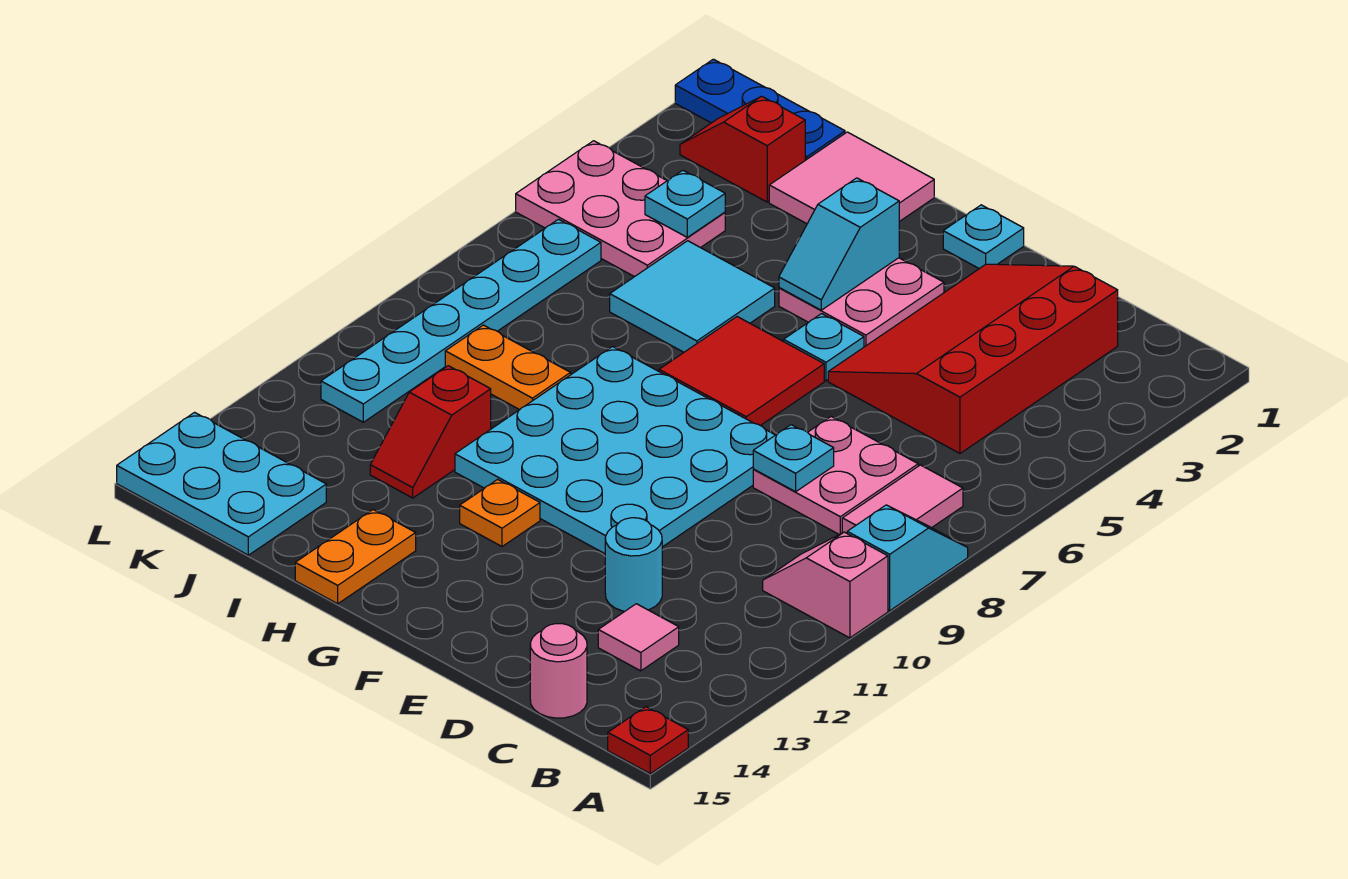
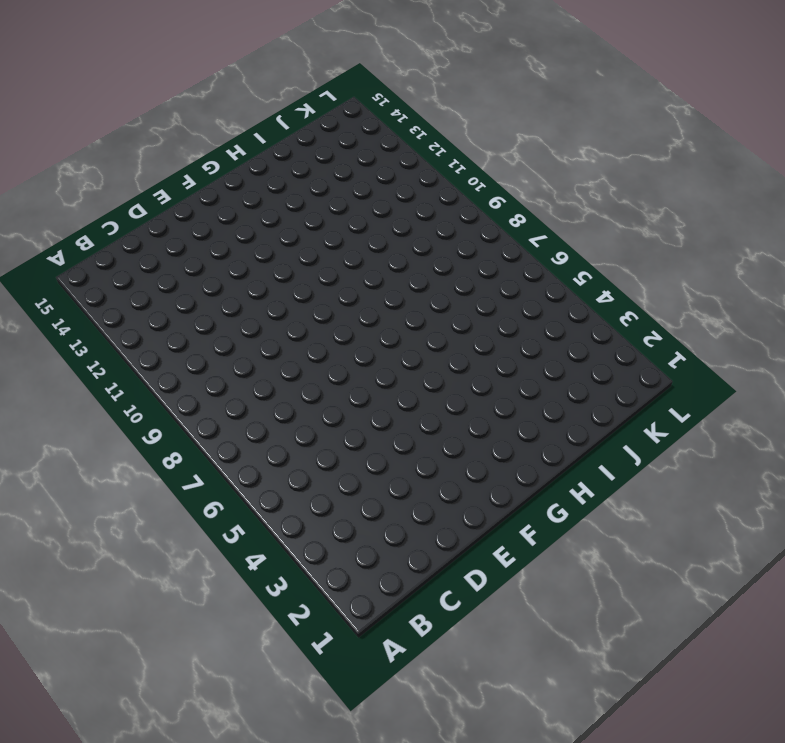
none -> cyan 1x2 slope [847,505,968,611]
none -> pink 1x2 slope [763,532,888,638]
none -> red 1x1 plate [608,707,688,774]

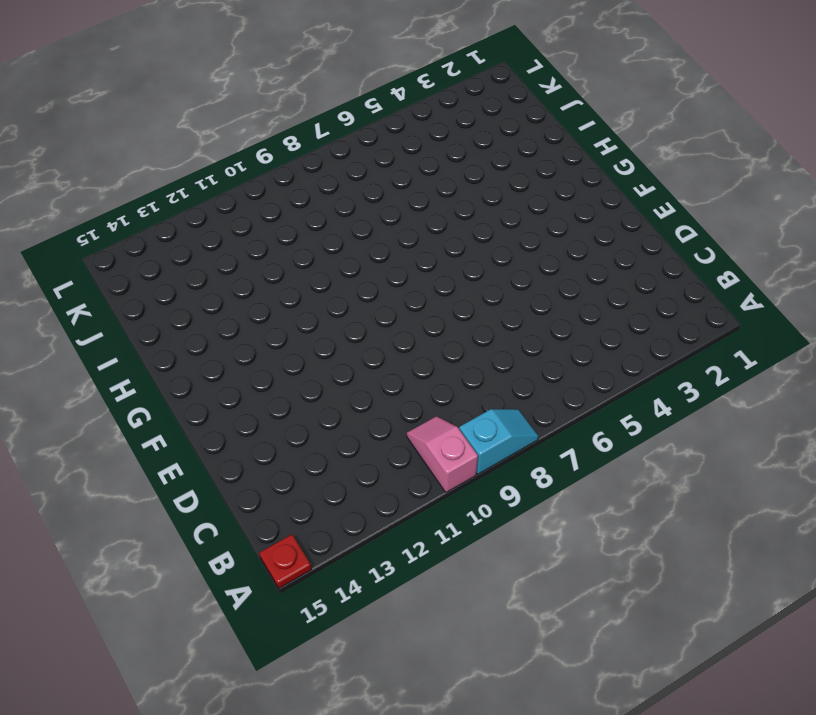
none -> pink 1x2 tile [842,465,963,533]
none -> red 3x4 slope [828,264,1118,453]
none -> pink 2x2 plate [753,417,918,535]

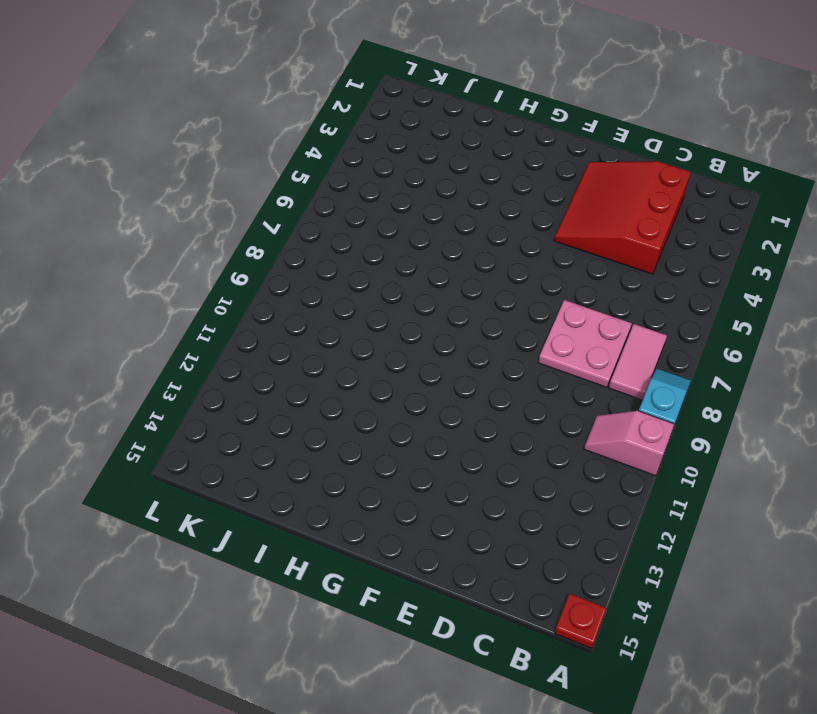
red 3x3 slope [554,161,691,274] -> red 3x4 slope [828,264,1118,453]
none -> pink 1x1 tile [598,604,679,671]
none -> pink 1x1 round brick [530,624,587,718]
none -> cyan 1x1 round brick [605,518,662,611]

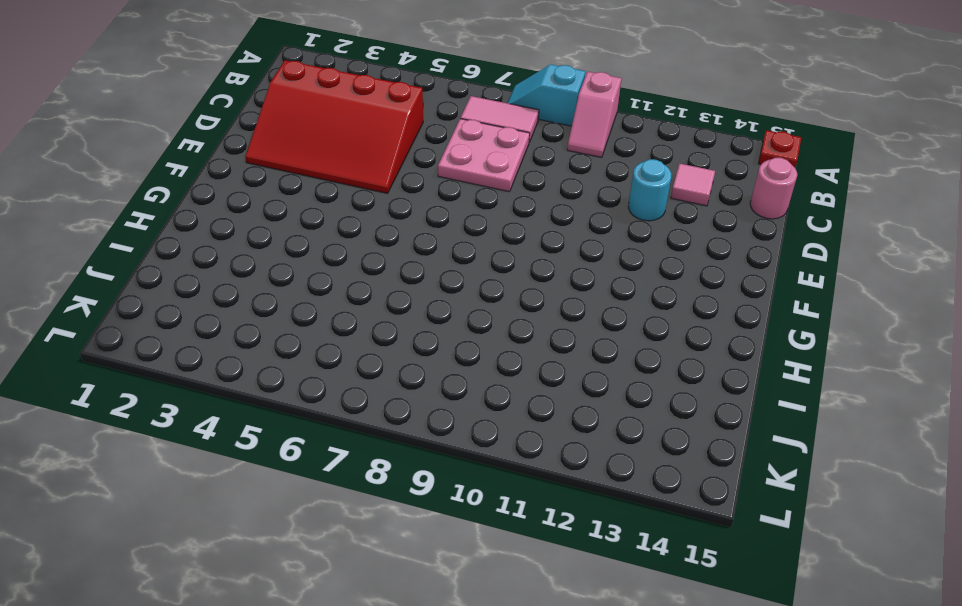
none -> cyan 4x4 plate [455,347,775,554]
none -> cyan 1x1 plate [943,205,1024,269]
none -> pink 2x2 plate [779,258,944,347]

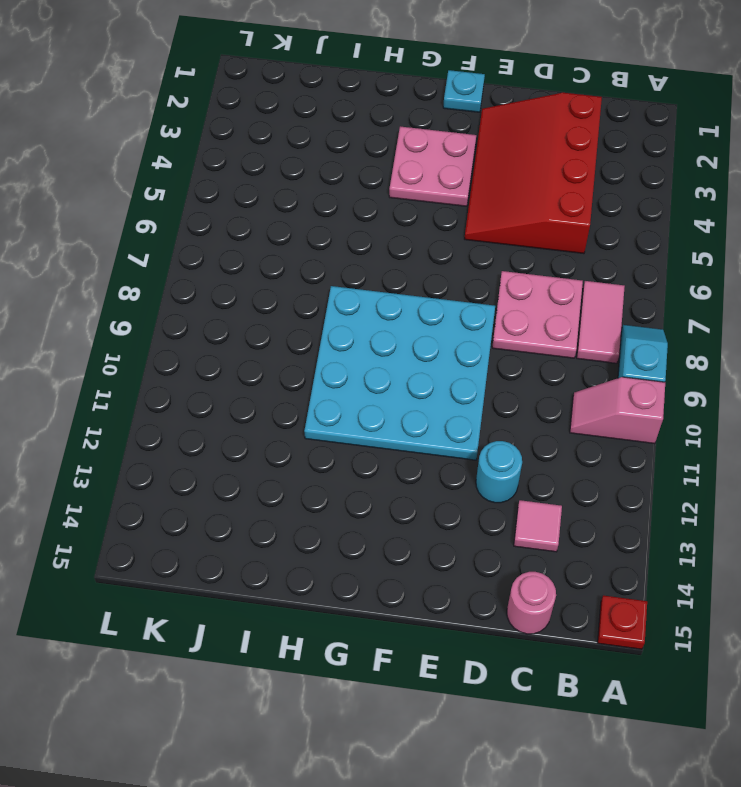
none -> cyan 1x1 plate [784,314,864,381]
none -> red 2x2 tile [659,317,824,426]
none -> orange 1x1 plate [460,479,540,547]

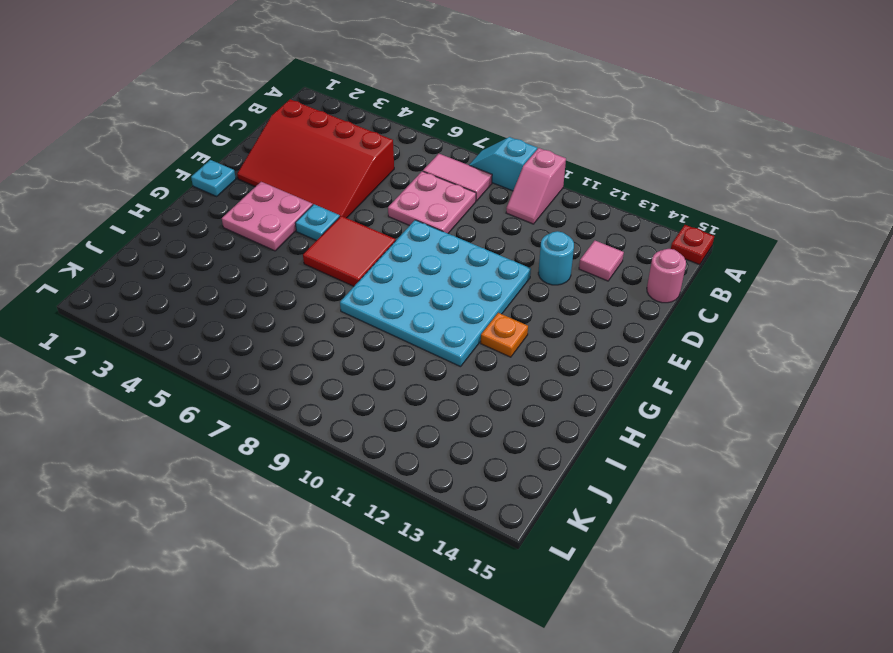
none -> pink 2x2 tile [769,132,934,224]
none -> cyan 2x2 tile [610,241,775,352]
none -> orange 1x2 plate [295,510,416,604]

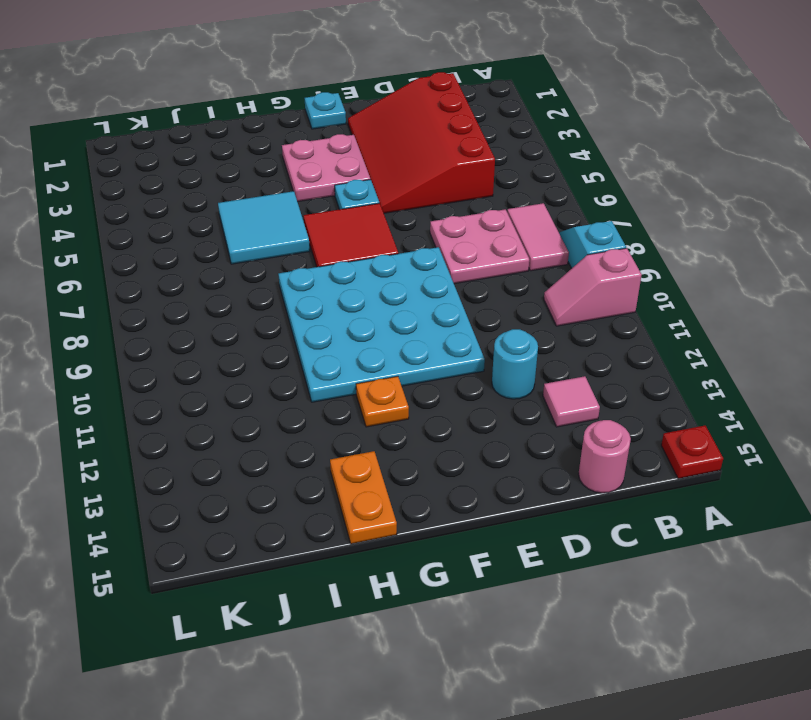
none -> pink 2x2 tile [769,132,934,224]
none -> orange 1x2 plate [445,325,571,410]
none -> red 1x2 slope [370,366,491,498]

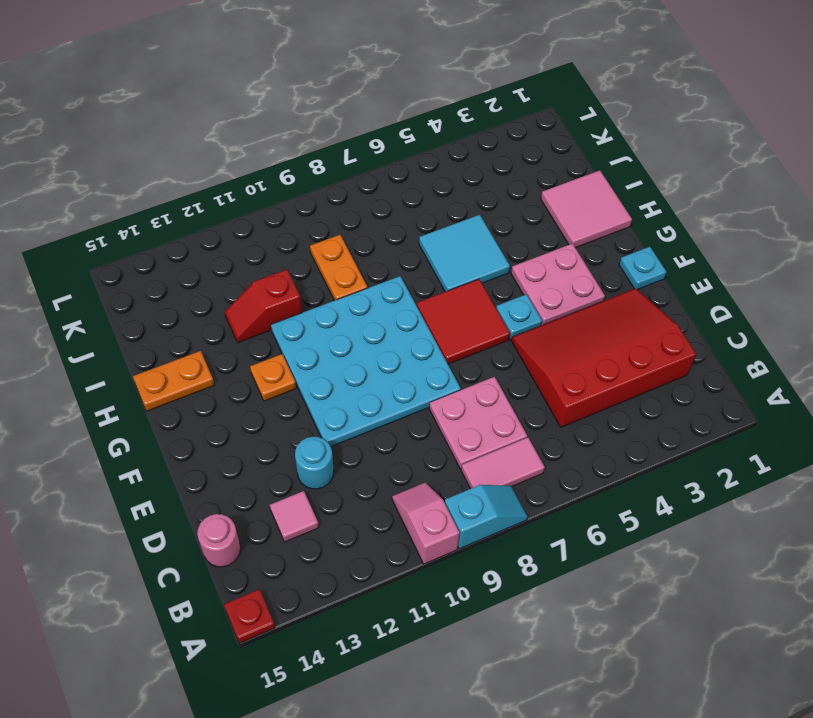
none -> blue 1x3 plate [675,59,845,160]
none -> red 1x2 slope [680,96,805,202]
none -> pink 2x3 plate [516,141,725,277]

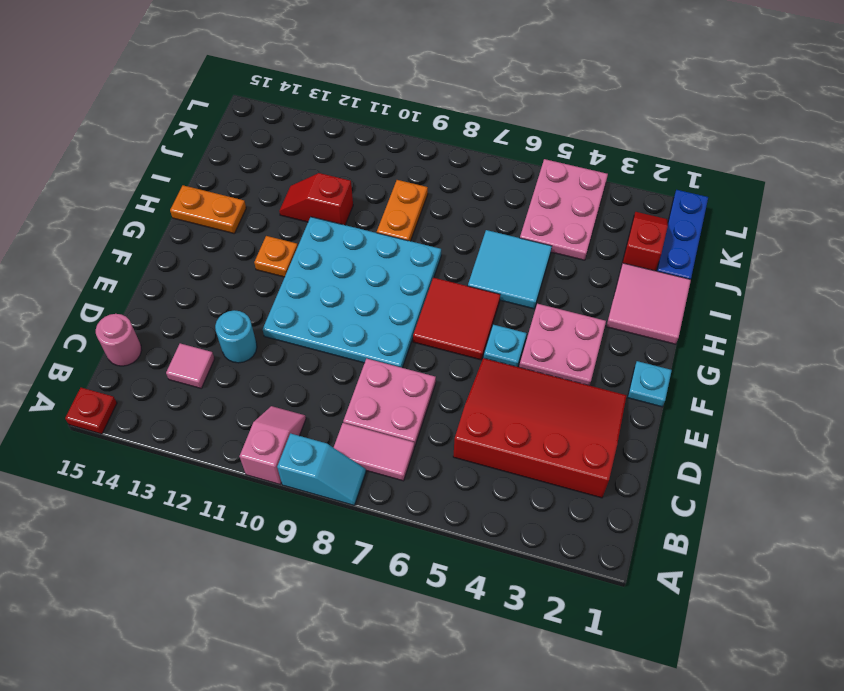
none -> cyan 2x3 plate [117,412,326,555]
none -> cyan 1x6 plate [321,219,601,422]
none -> cyan 1x1 plate [753,425,834,492]

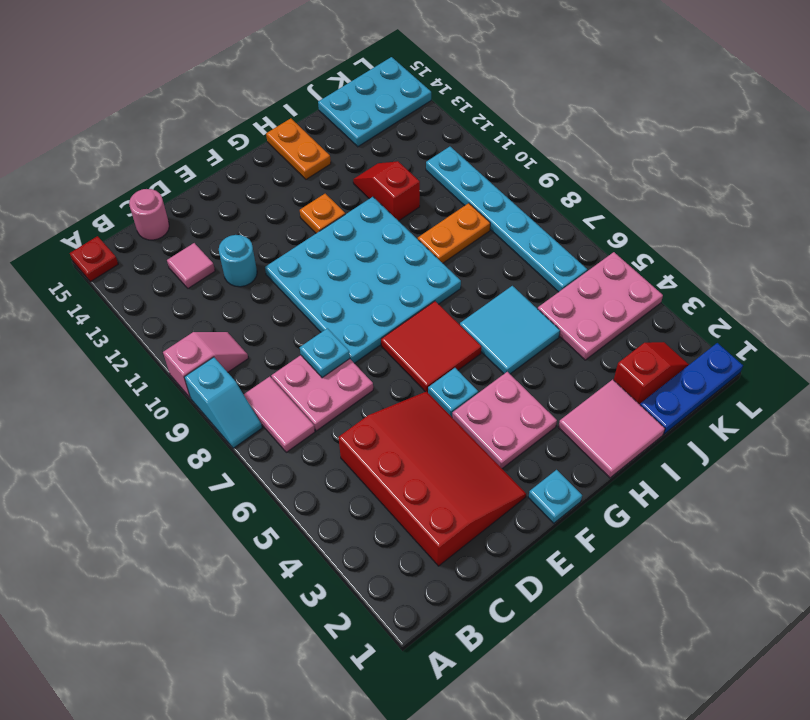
none -> cyan 1x2 slope [779,178,899,310]
none -> cyan 1x1 plate [645,170,725,237]

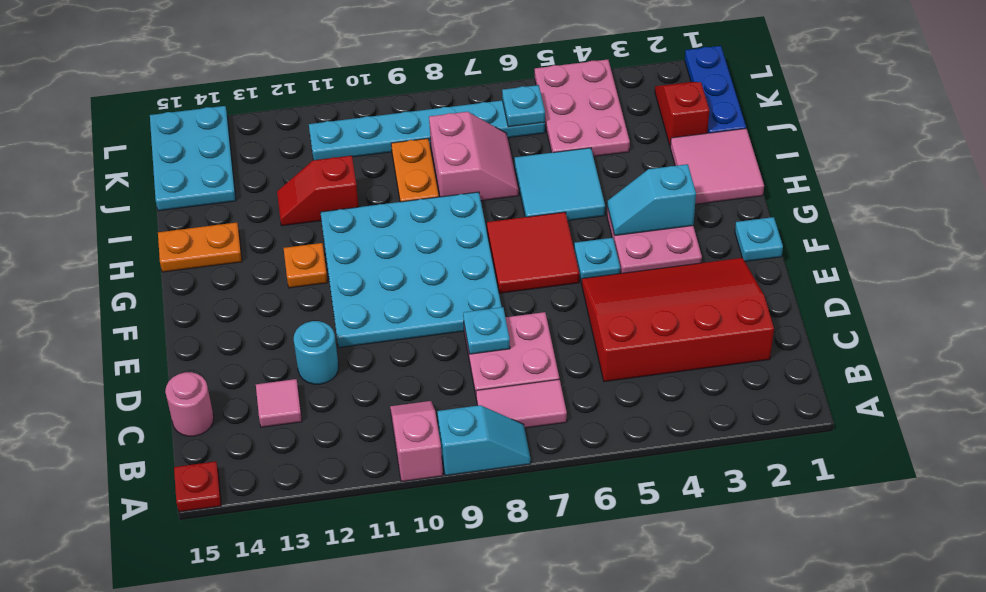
pink 2x2 slope [429,112,519,201] -> none
cyan 1x1 plate [502,85,545,127] -> cyan 1x1 plate moved to [645,170,725,237]

